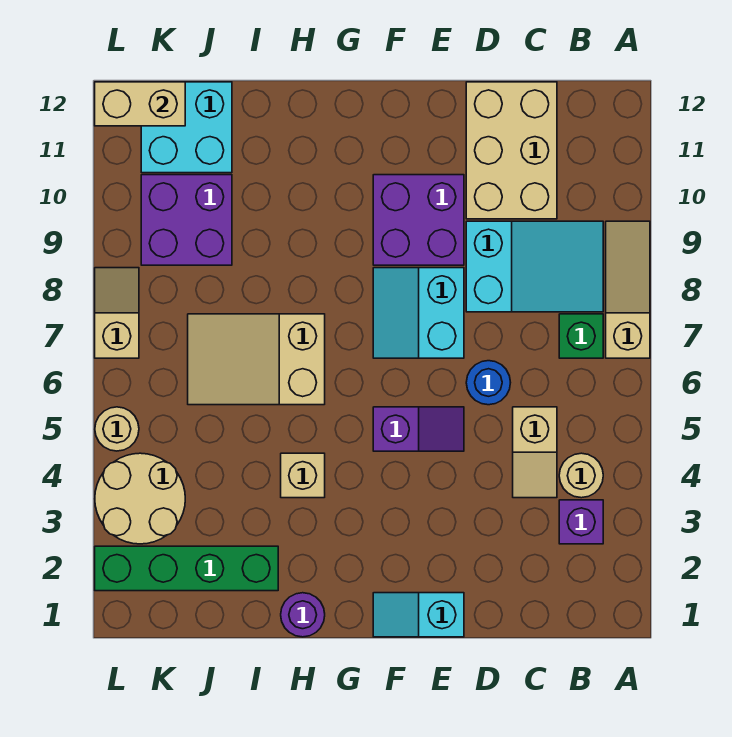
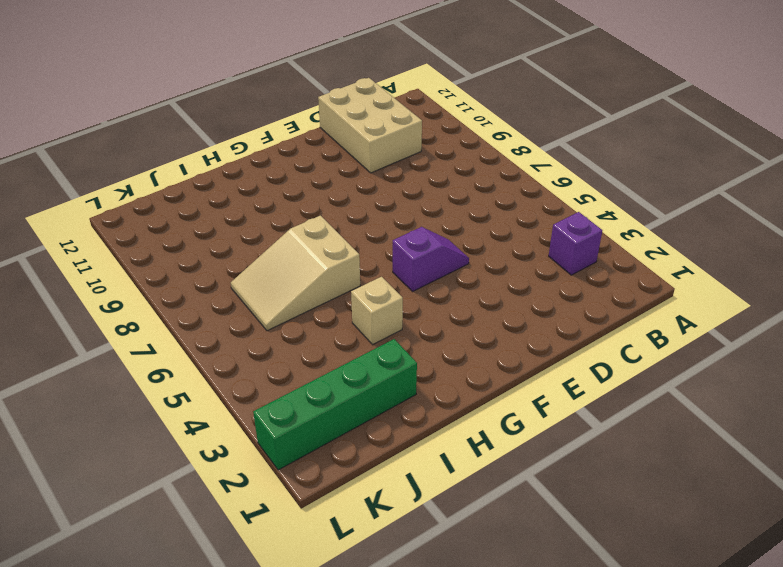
none -> tan 1x3 slope [606,221,650,358]
none -> tan 1x1 round brick [559,453,603,498]
none -> green 1x1 brick [559,314,603,358]

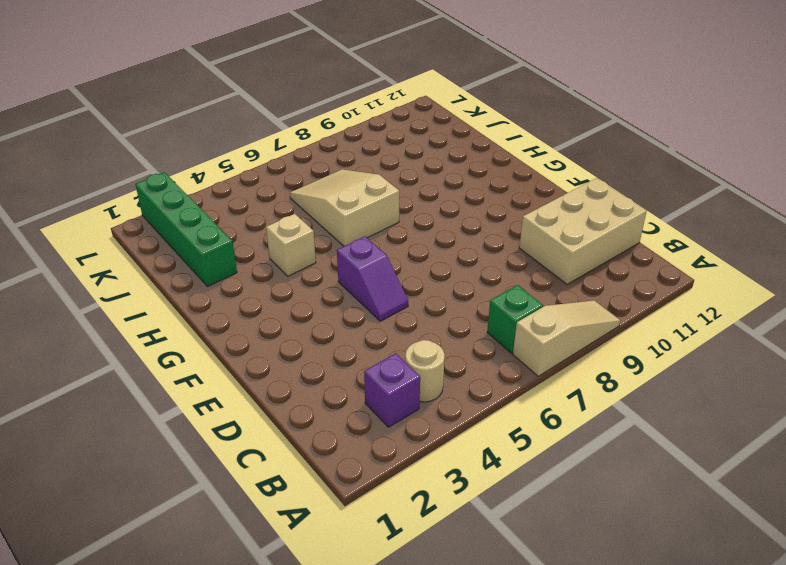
none -> cyan 2x3 slope [466,221,603,312]
none -> tan 1x2 slope [513,407,557,498]
none -> blue 1x1 round brick [466,361,511,405]

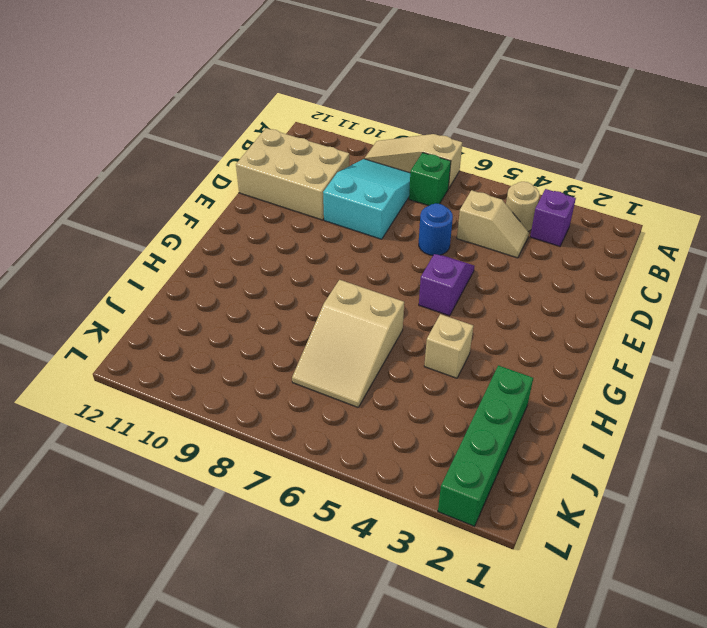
none -> cyan 1x2 slope [373,593,464,637]
none -> cyan 2x2 slope [373,268,464,358]
none -> purple 2x2 brick [373,175,464,265]

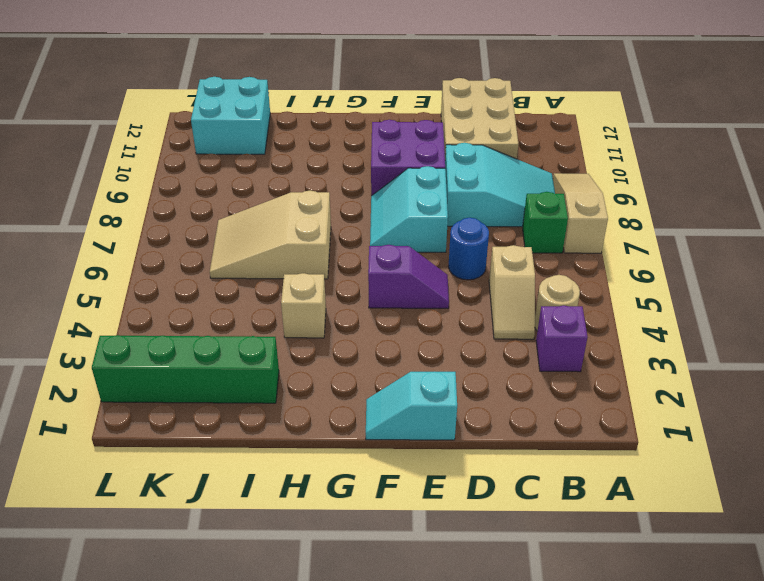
none -> purple 1x1 round brick [281,593,325,637]
none -> purple 2x2 brick [141,175,232,265]
none -> tan 2x2 round brick [95,453,185,544]

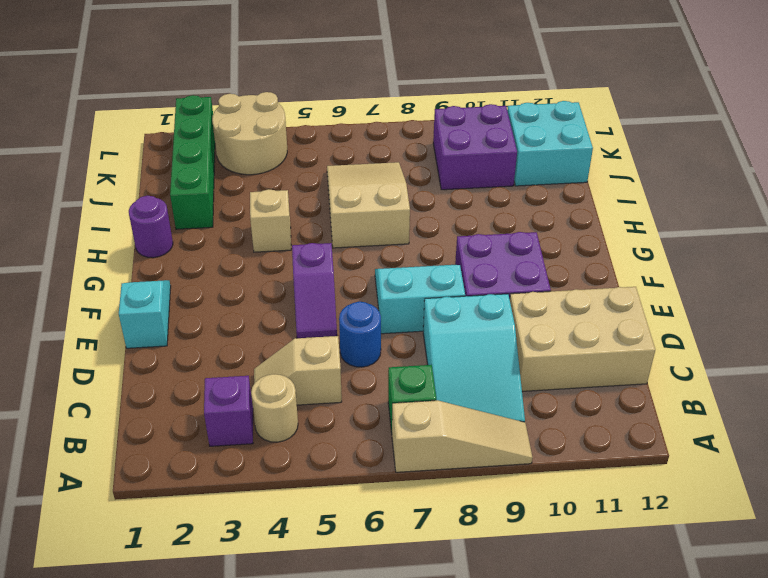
none -> tan 1x1 round brick [95,407,139,451]
none -> tan 1x2 slope [95,268,139,358]
none -> tan 1x2 brick [95,82,185,126]

